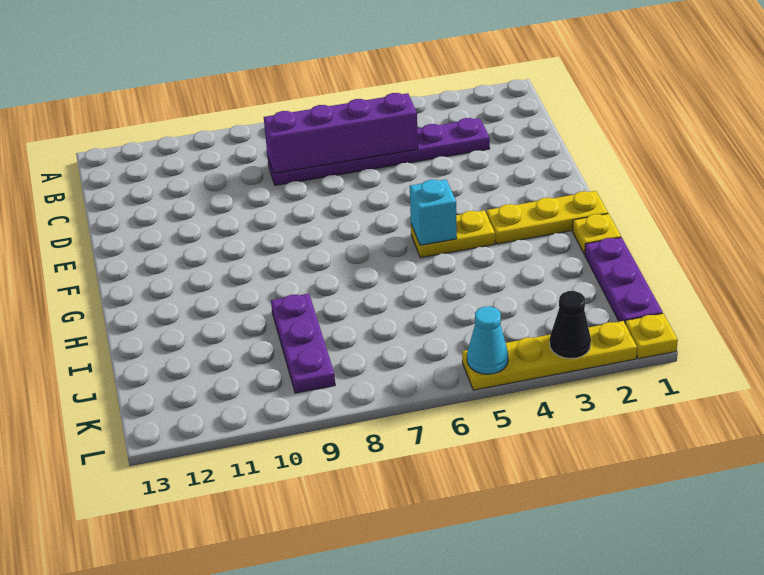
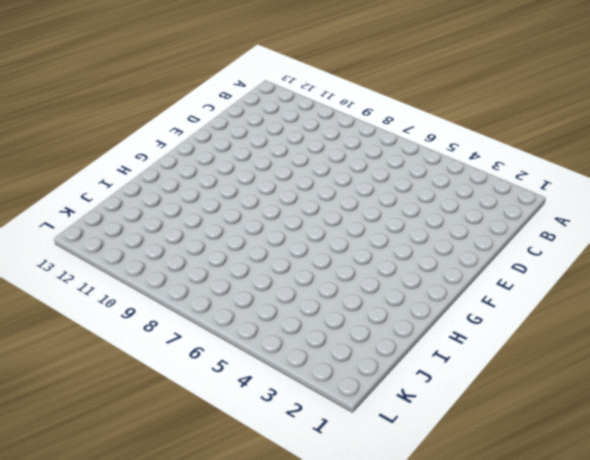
none -> purple 1x6 plate [267,118,490,185]
none -> yellow 1x3 plate [486,191,608,244]
none -> yellow 1x2 plate [411,210,495,258]

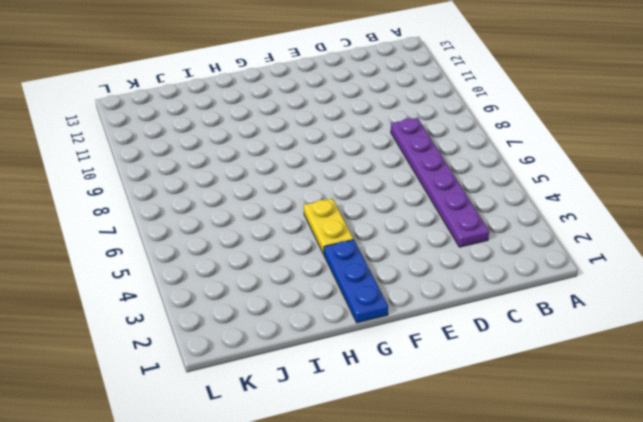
blue 1x3 plate [324,240,388,323] -> yellow 1x3 plate [486,191,608,244]
none -> yellow 1x1 plate [573,214,621,255]
none -> purple 1x3 plate [585,237,663,322]
none -> purple 1x3 plate [271,294,335,393]

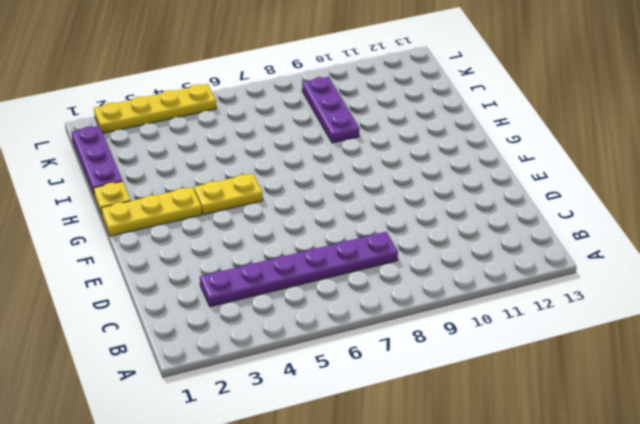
none -> yellow 1x1 plate [625,314,678,359]
none -> purple 1x4 brick [264,93,418,173]
none -> cyan 1x1 brick [410,179,457,245]

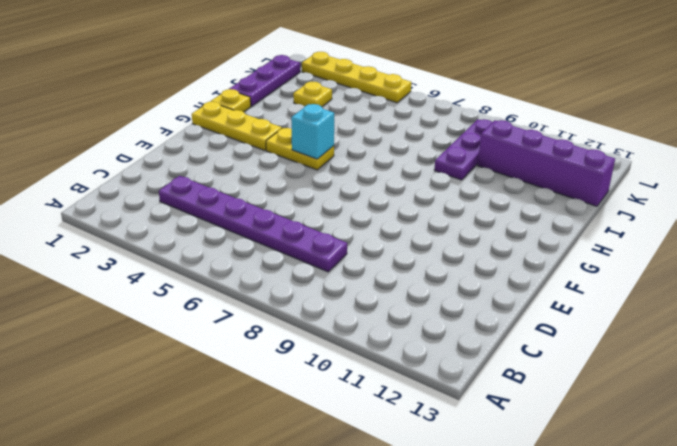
yellow 1x1 plate [293,82,332,107] -> yellow 1x1 plate moved to [625,314,678,359]
purple 1x4 brick [478,120,615,206] -> purple 1x4 brick moved to [264,93,418,173]
none -> black 1x1 cone [550,291,591,359]
none -> cyan 1x1 cone [467,306,508,374]

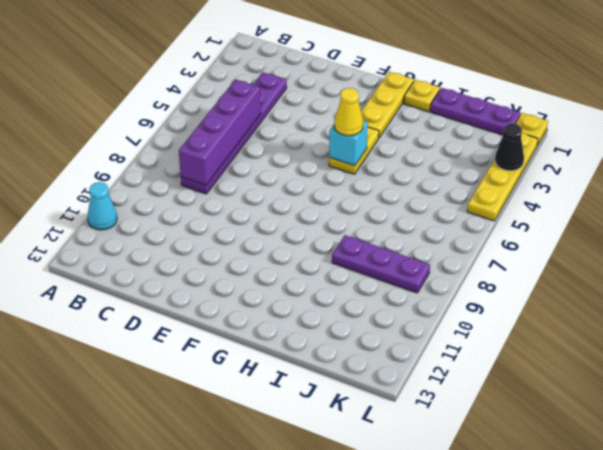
cyan 1x1 cone [87,182,117,230] -> cyan 1x1 cone moved to [467,306,508,374]
yellow 1x1 cone [334,88,363,136] -> none

